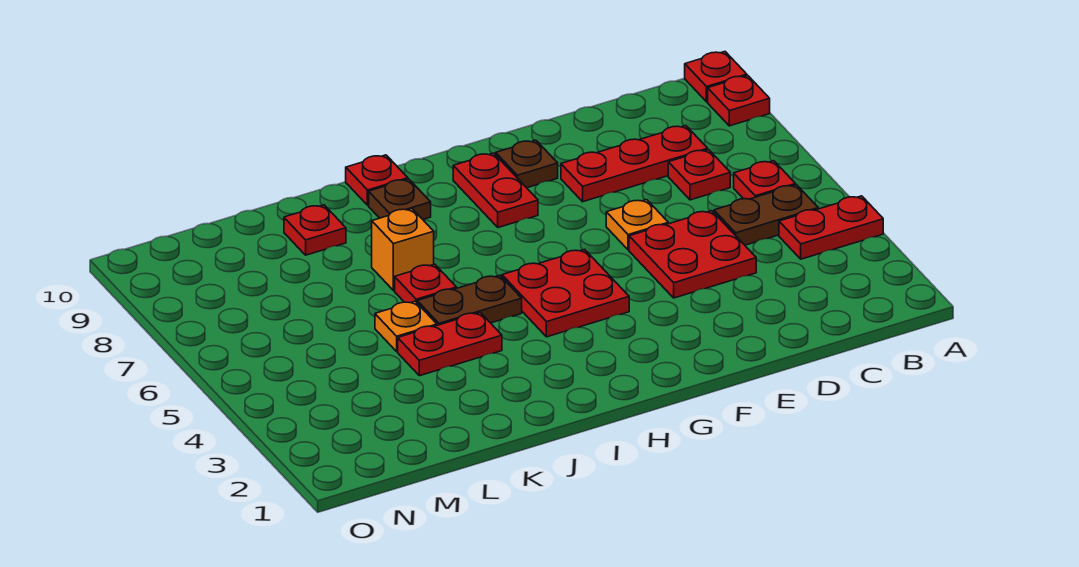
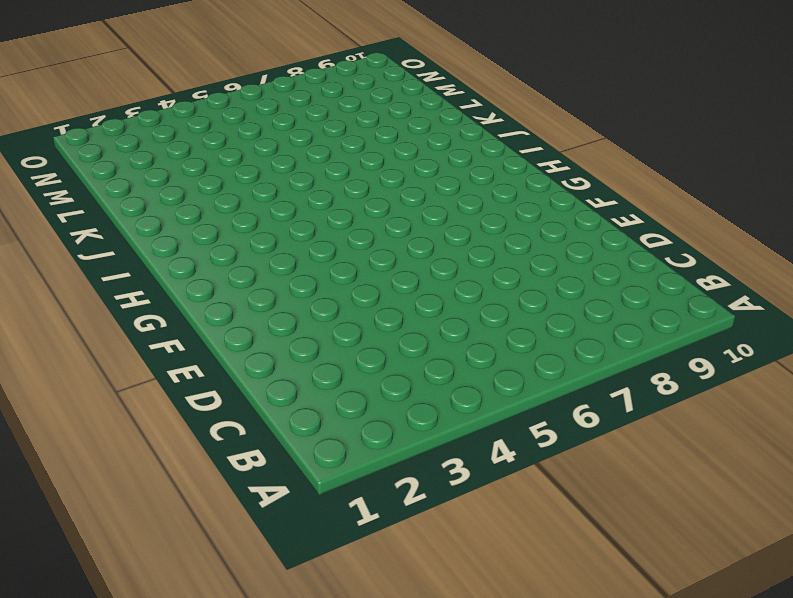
none -> red 1x2 plate [779,196,883,259]
none -> red 1x1 plate [708,76,770,126]
none -> red 1x1 plate [685,52,747,102]

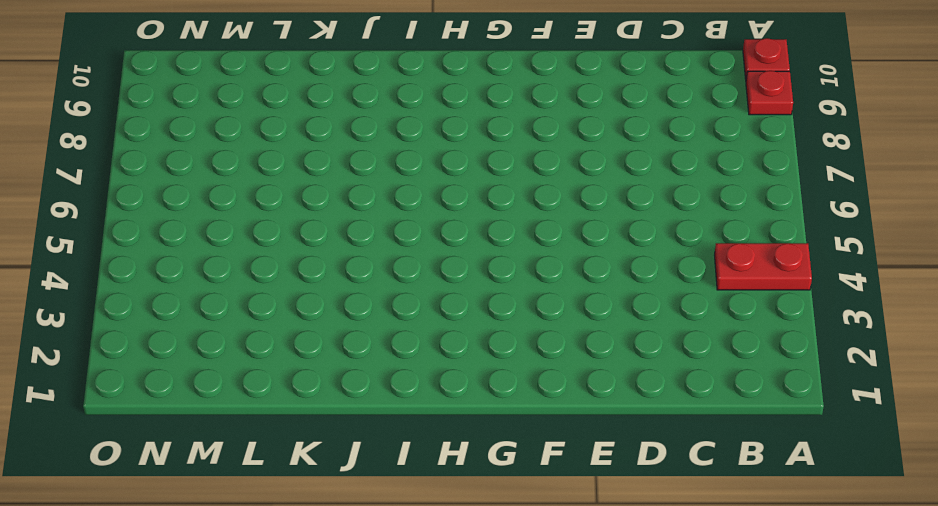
none -> brown 1x2 plate [714,185,818,245]
none -> red 1x1 plate [734,161,796,199]
none -> red 1x1 plate [668,150,730,200]

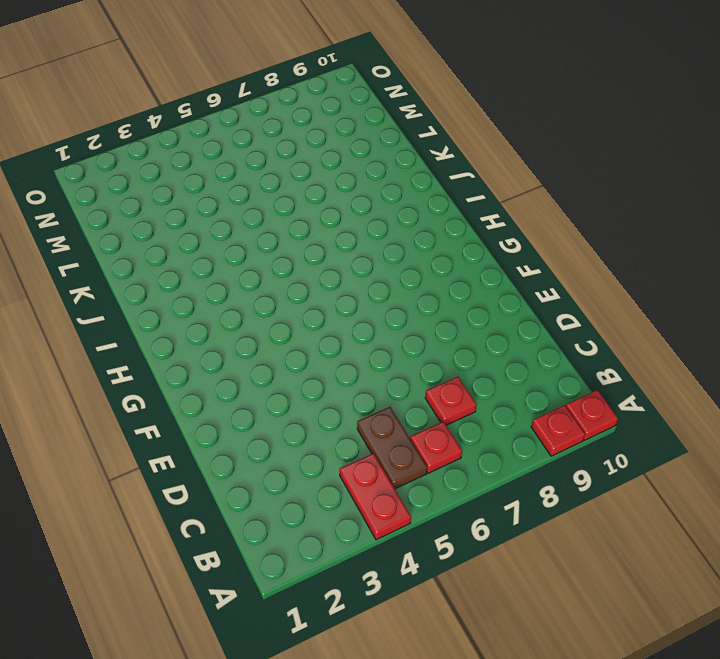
none -> red 1x3 plate [561,126,708,202]
none -> red 2x2 plate [629,211,756,298]
none -> orange 1x1 plate [606,200,668,250]

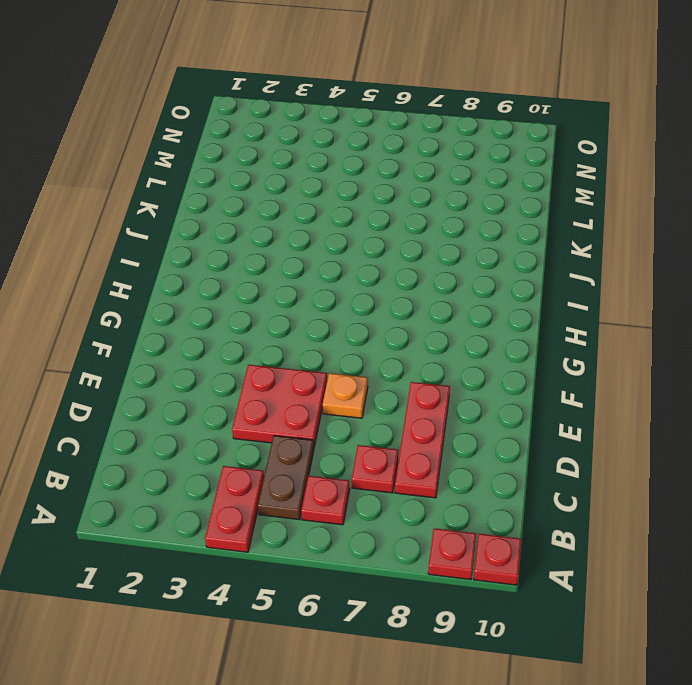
none -> brown 1x1 plate [496,140,558,188]
none -> red 2x2 plate [502,249,629,337]
none -> red 1x2 plate [453,153,538,228]

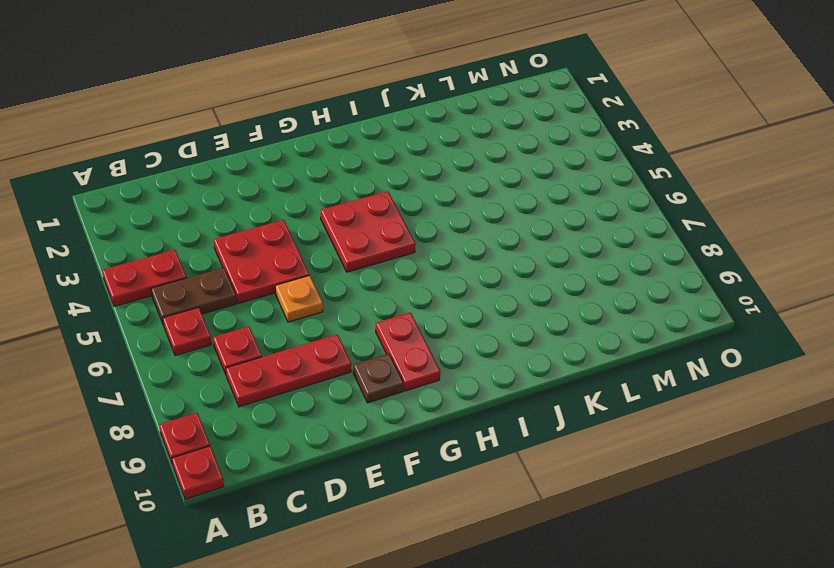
none -> brown 1x2 plate [417,275,522,325]
none -> brown 1x1 plate [369,179,431,219]
none -> red 1x1 plate [346,155,408,205]

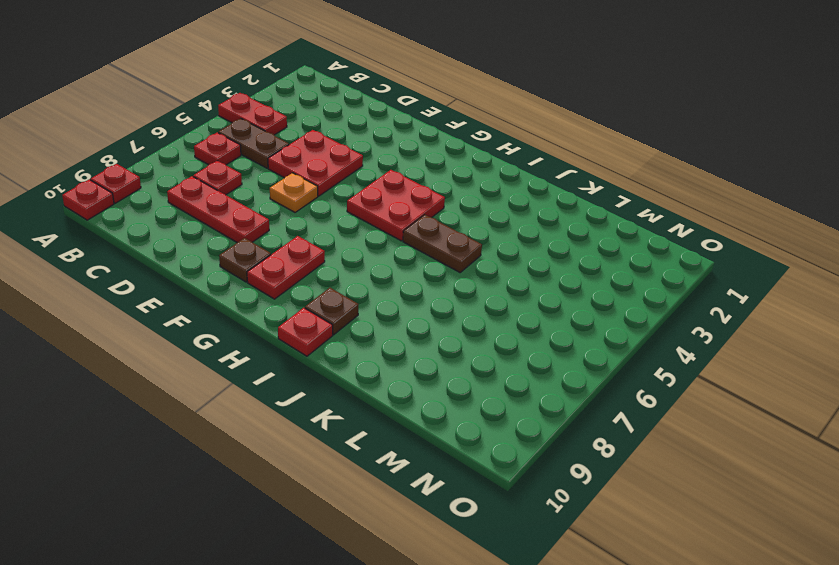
none -> red 1x2 plate [398,312,502,376]
none -> red 1x1 plate [395,264,457,303]
none -> orange 1x1 brick [372,209,434,291]

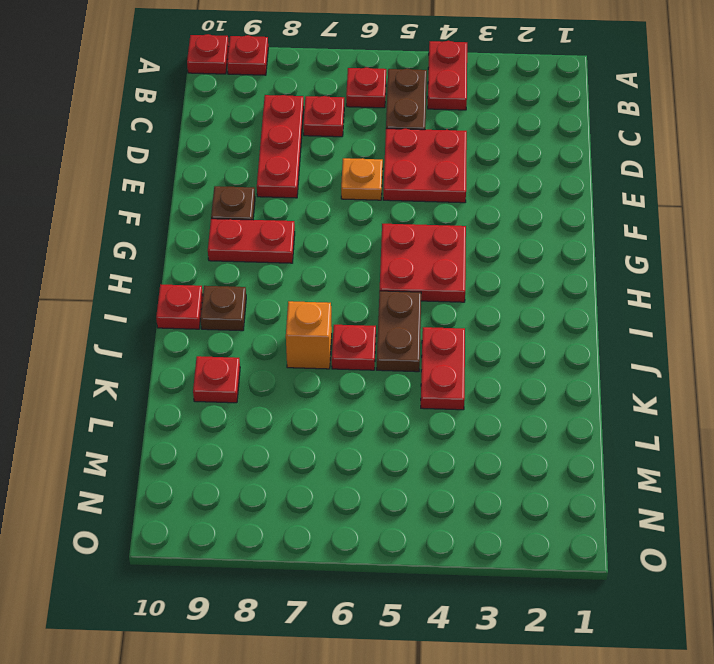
none -> orange 1x1 plate [375,301,437,351]

